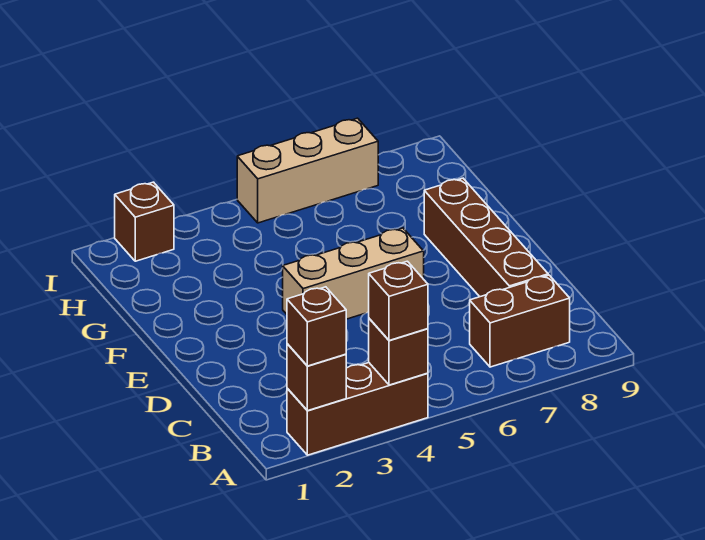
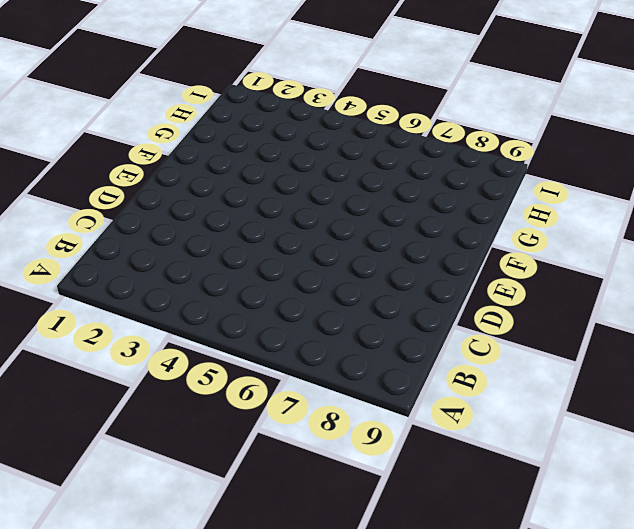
none -> brown 1x3 brick [287,363,428,455]
none -> brown 1x2 brick [470,275,570,367]

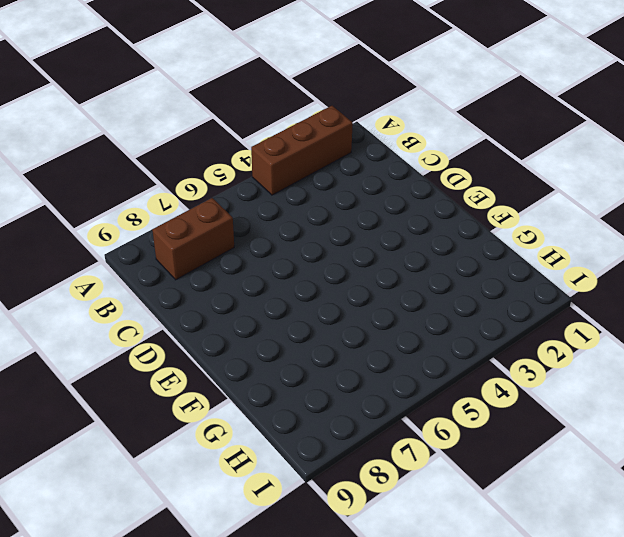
none -> brown 1x4 brick [424,178,548,297]
none -> tan 1x3 brick [283,228,424,319]

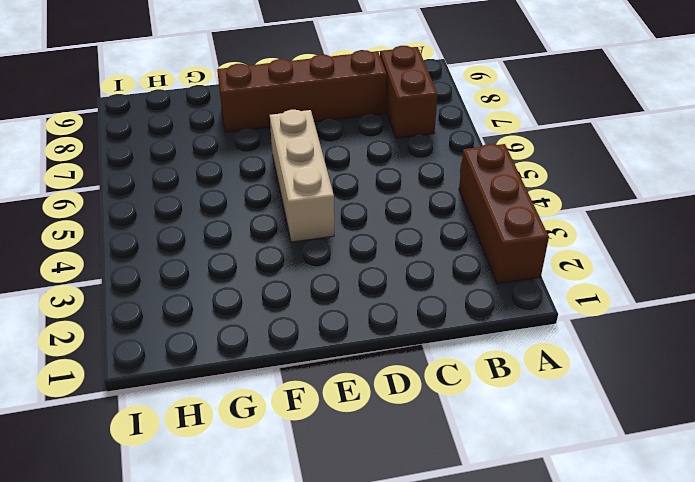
none -> brown 1x1 brick [115,182,174,261]
none -> tan 1x3 brick [237,118,378,223]

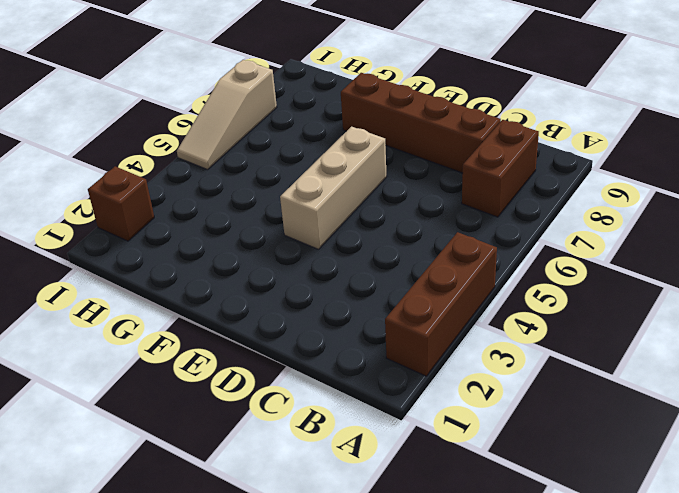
tan 1x3 slope [177,60,277,170] -> tan 1x3 brick [237,118,378,223]
none -> brown 1x1 brick [287,344,346,411]
none -> brown 1x1 brick [369,319,428,385]

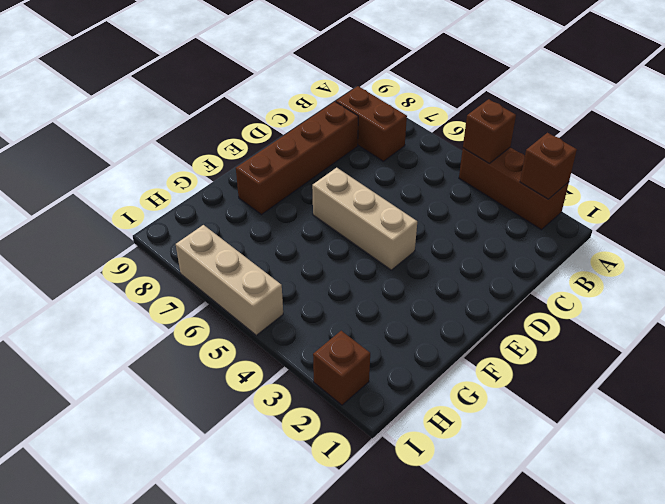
none -> brown 1x1 brick [287,287,346,366]
none -> brown 1x1 brick [369,261,428,341]

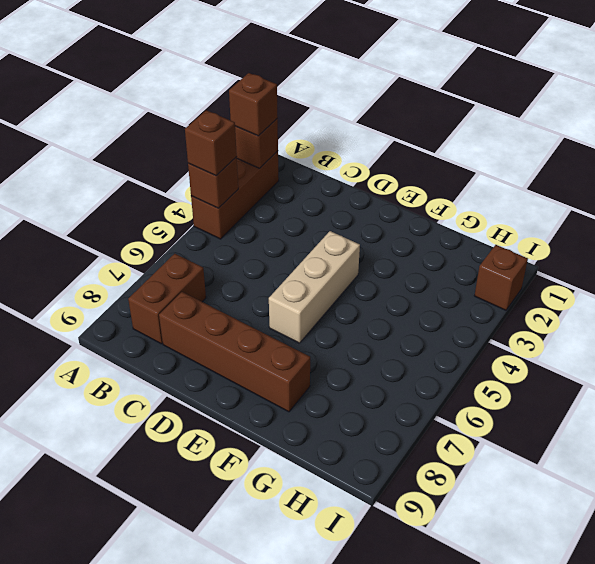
none -> tan 1x3 brick [237,118,378,223]

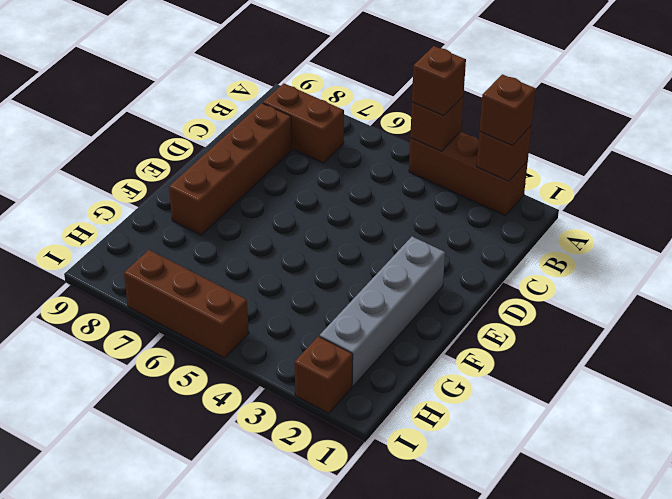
grey 1x4 brick [320,237,445,386] -> none
brown 1x3 brick [124,250,249,358] -> tan 1x3 brick [237,118,378,223]
none -> tan 1x3 brick [283,228,424,319]

